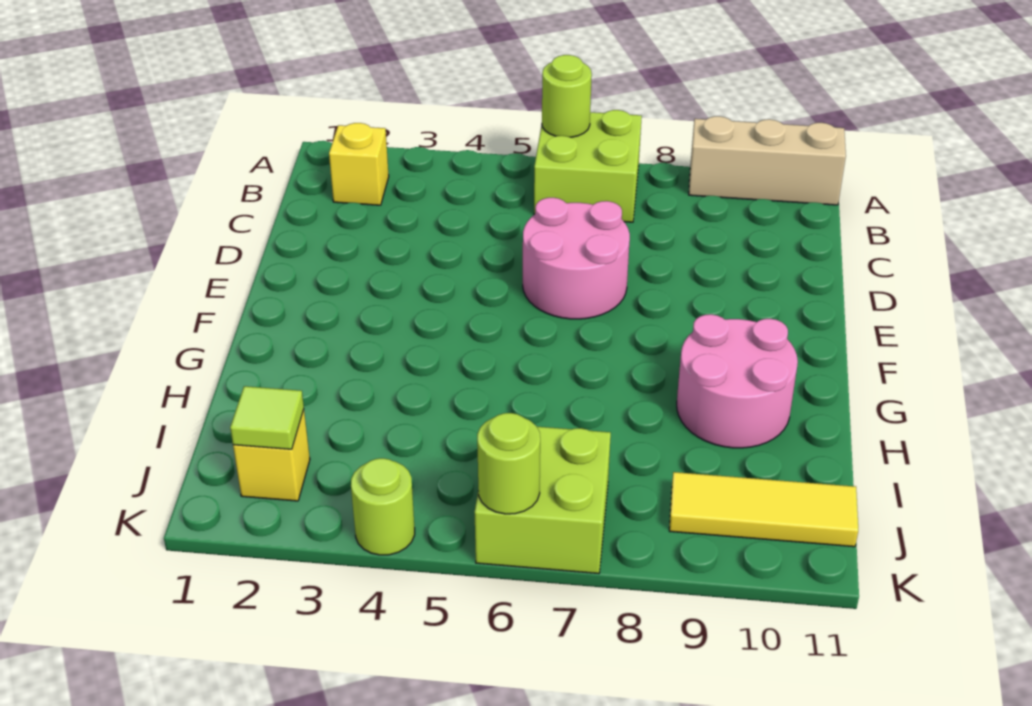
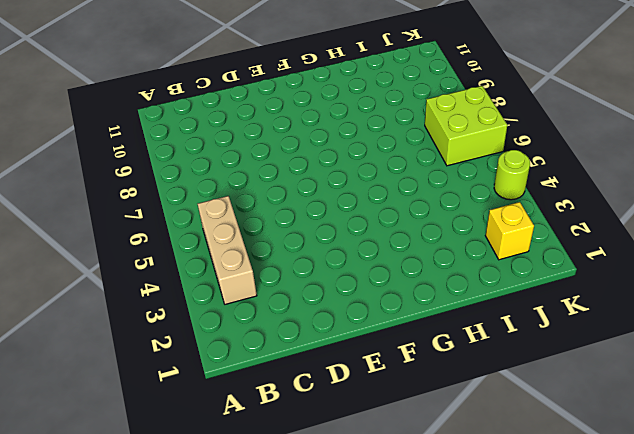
tan 1x3 brick [198,196,257,304] -> tan 1x3 brick moved to [689,116,846,205]
none -> lime 2x2 brick [534,110,642,222]
none -> yellow 1x1 brick [329,123,389,205]
none -> pink 2x2 round brick [523,198,630,319]

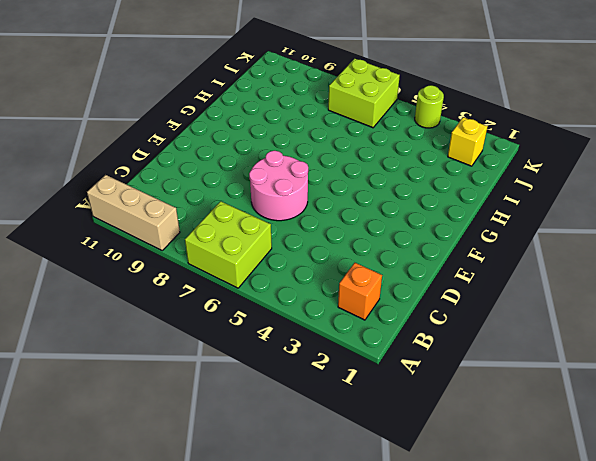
orange 1x1 brick [338,263,382,320] -> yellow 1x1 brick [329,123,389,205]
none -> pink 2x2 round brick [677,314,798,448]
none -> yellow 1x3 tile [669,472,858,547]
none -> lime 1x1 round brick [542,55,592,137]

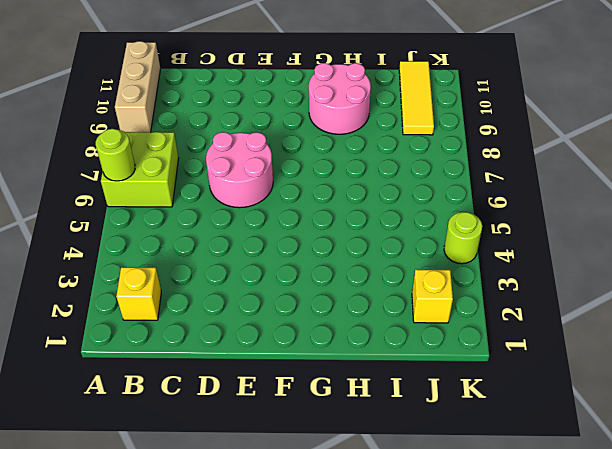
none -> lime 2x2 brick [475,427,611,574]
none -> lime 1x1 tile [230,386,304,449]
none -> lime 1x1 round brick [477,413,540,514]

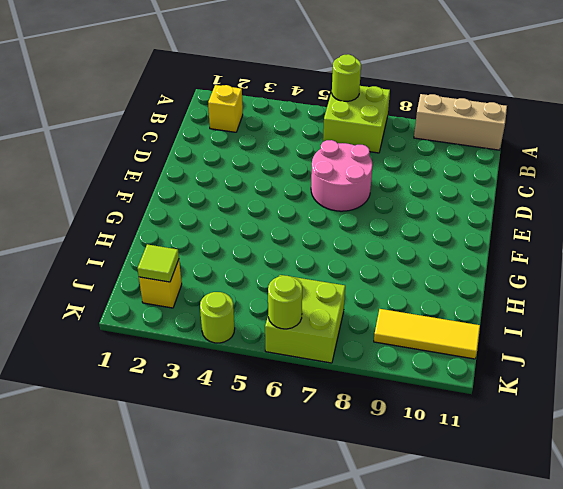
none -> pink 2x2 round brick [677,314,798,448]

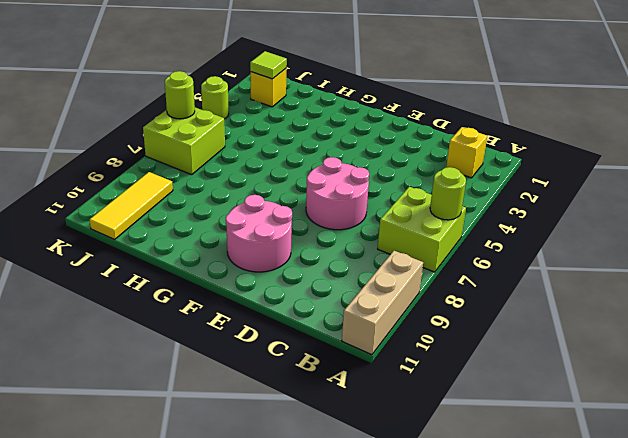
pink 2x2 round brick [226,195,292,272] -> pink 2x2 round brick moved to [677,314,798,448]

